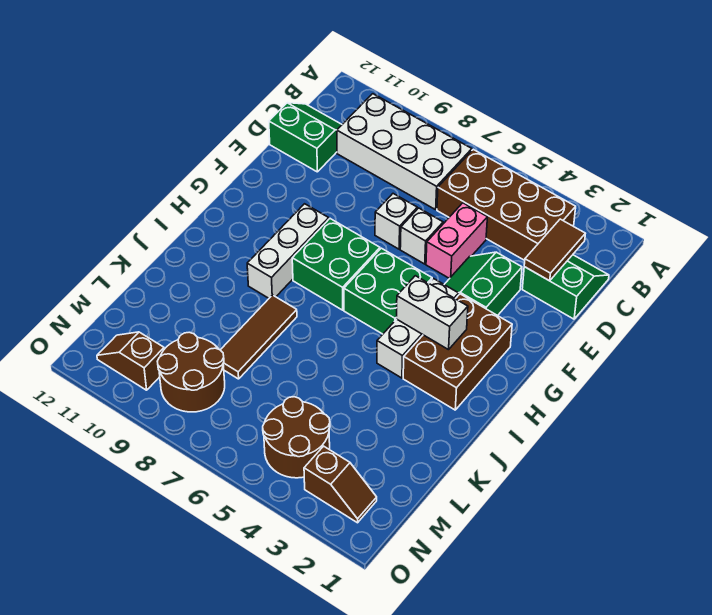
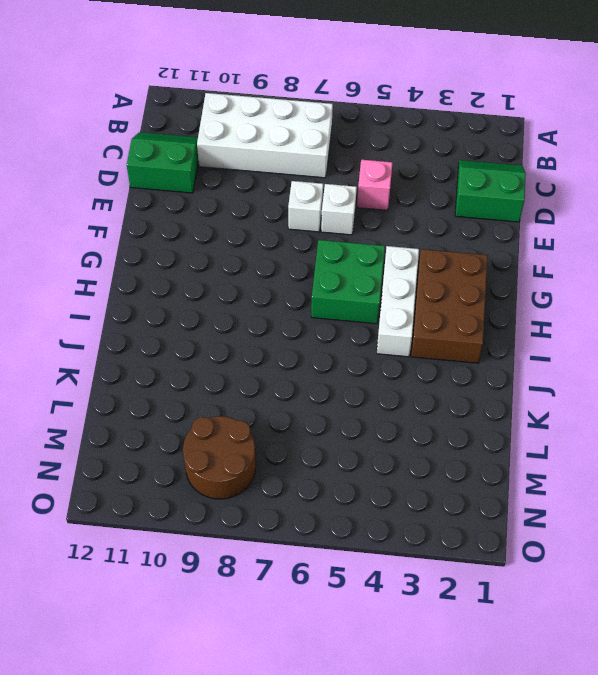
pink 1x1 brick [357,160,392,210] -> pink 1x2 brick [426,203,487,279]
none -> brown 2x4 brick [437,149,576,260]
none -> green 2x2 slope [444,252,522,316]
none -> green 2x2 brick [292,219,380,310]

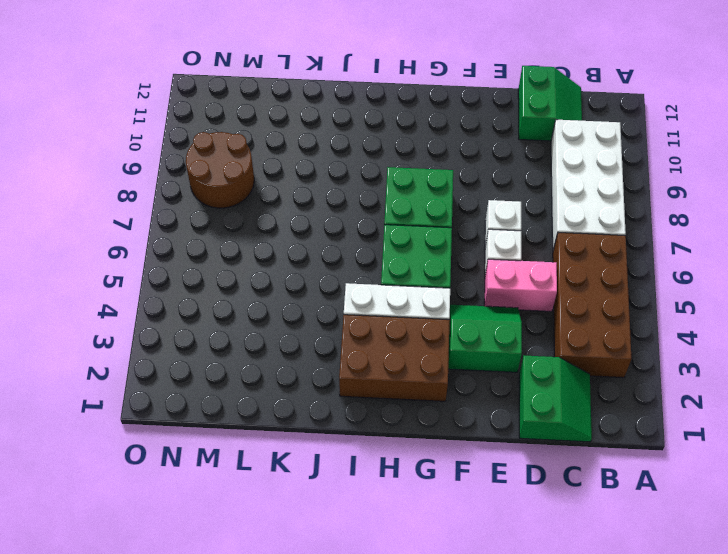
none -> white 1x3 brick [247,204,329,298]
none -> brown 1x3 tile [221,295,297,379]
none -> brown 2x2 round brick [263,397,330,478]

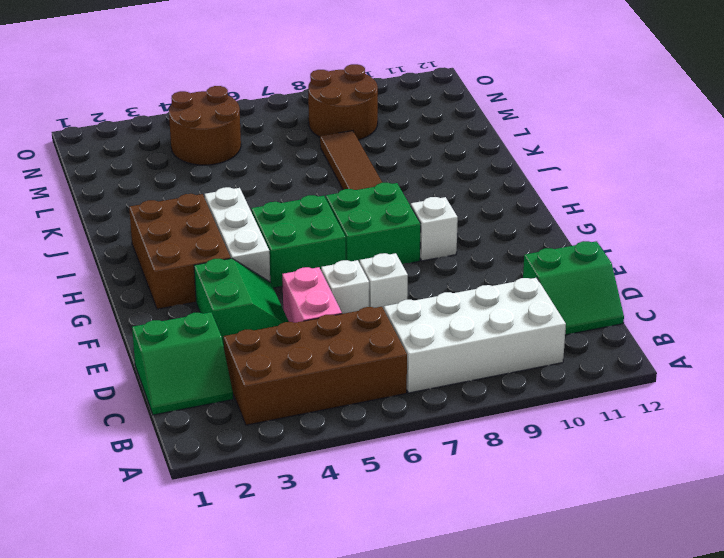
white 1x1 brick [411,197,458,261] -> white 1x3 brick [247,204,329,298]
none -> brown 1x2 slope [304,446,377,523]
none -> brown 1x2 slope [97,332,164,390]
none -> brown 1x2 tile [524,219,585,281]

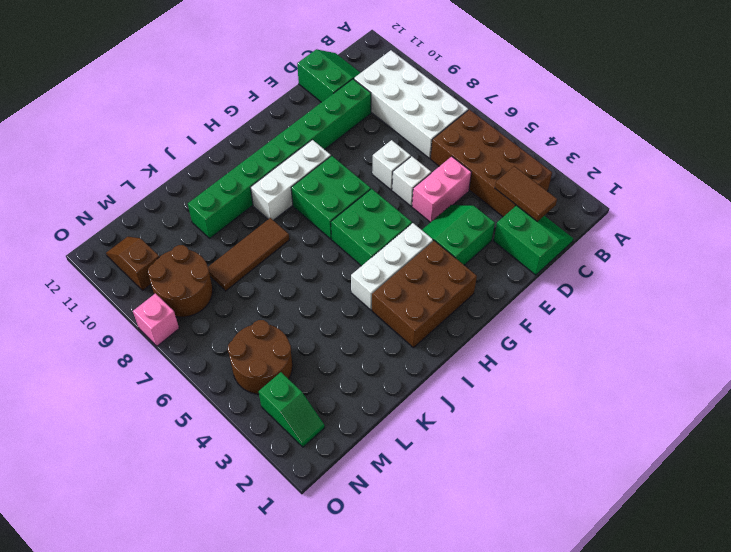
brown 1x2 tile [495,166,557,221] -> brown 1x2 tile turned to [524,219,585,281]
green 1x8 brick [188,79,371,238] -> none
green 1x2 slope [259,372,325,447] -> brown 1x2 slope [304,446,377,523]
pink 1x1 brick [133,293,179,346] -> none
none -> white 1x2 brick [396,276,468,350]

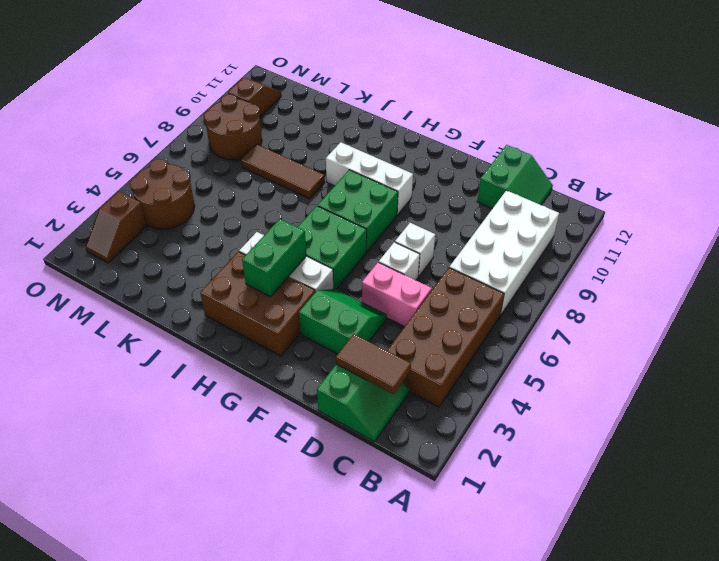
green 1x2 brick [242,219,306,297] -> white 1x2 brick [396,276,468,350]

